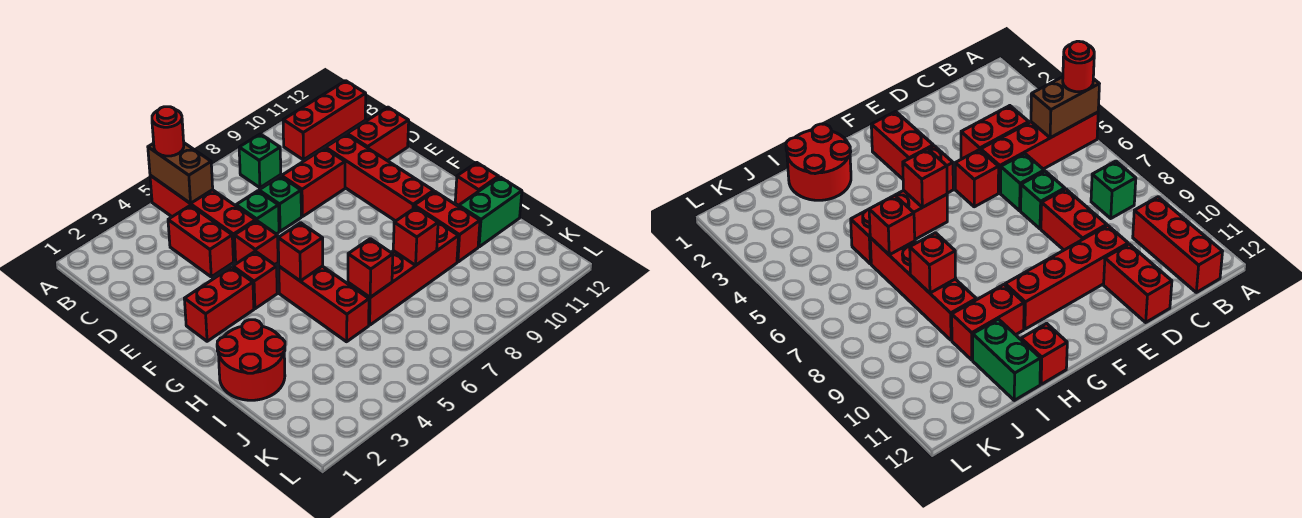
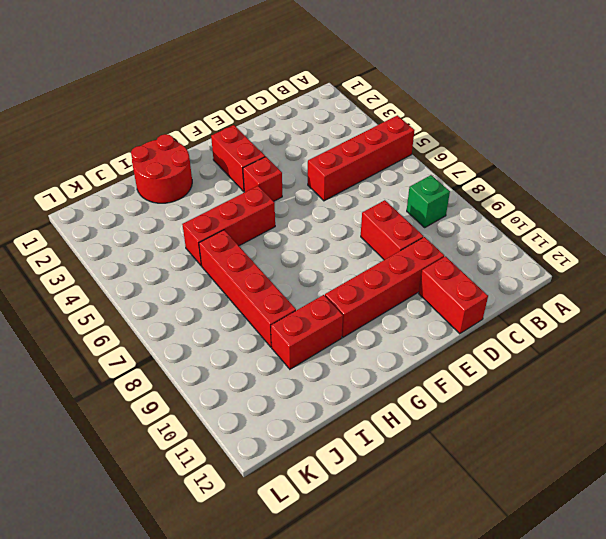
none -> red 1x3 brick [283,81,366,160]
none -> red 1x2 brick [168,205,233,277]
none -> green 1x1 brick [236,191,279,234]

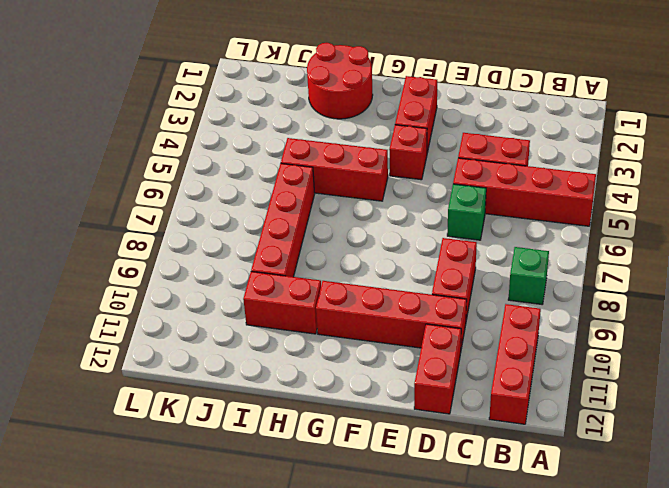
none -> green 1x1 brick [259,176,301,231]
none -> red 1x1 brick [235,221,278,265]
none -> red 1x1 brick [455,163,499,206]

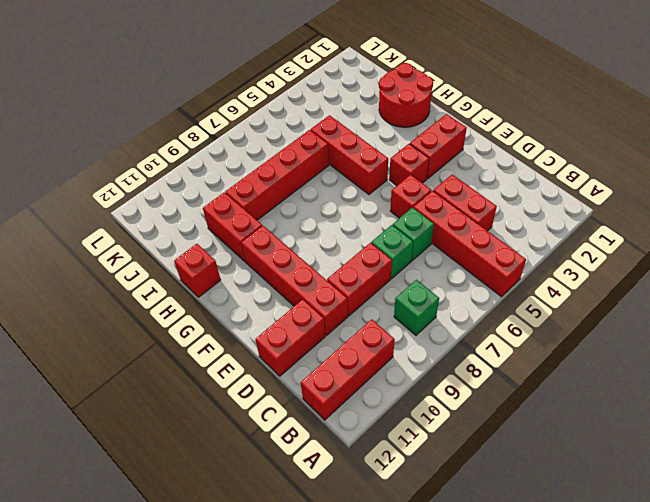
none -> green 1x2 brick [459,177,522,247]
none -> brown 1x2 brick [148,143,213,204]
none -> red 1x1 brick [278,223,323,281]

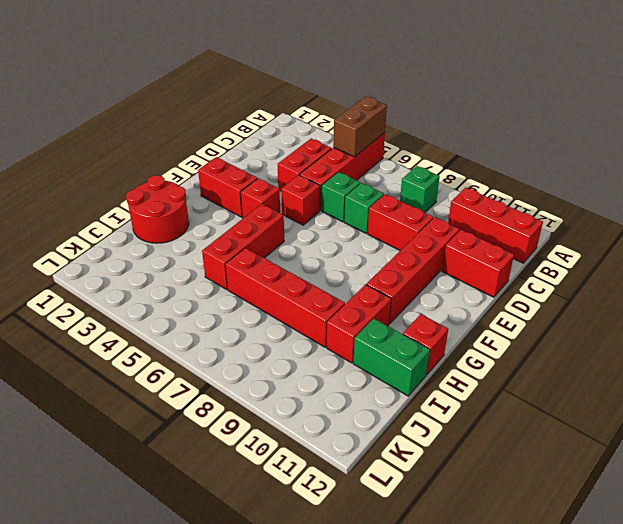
none -> red 1x1 brick [278,223,323,281]
none -> red 1x1 brick [348,239,393,297]
none -> red 1x1 brick [393,208,438,265]

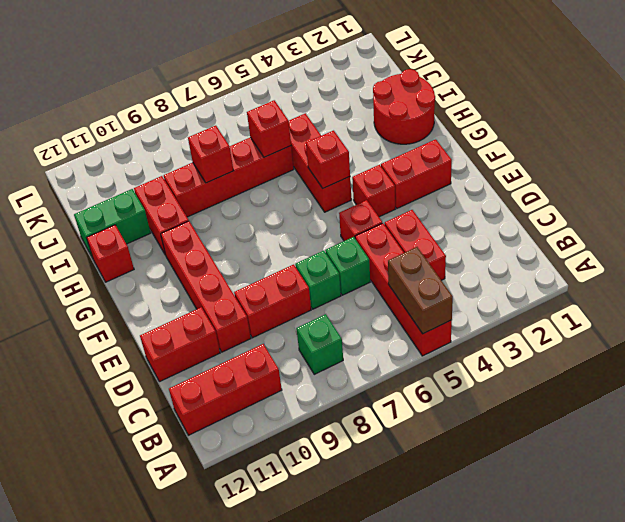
none -> red 1x1 round brick [152,107,184,156]

